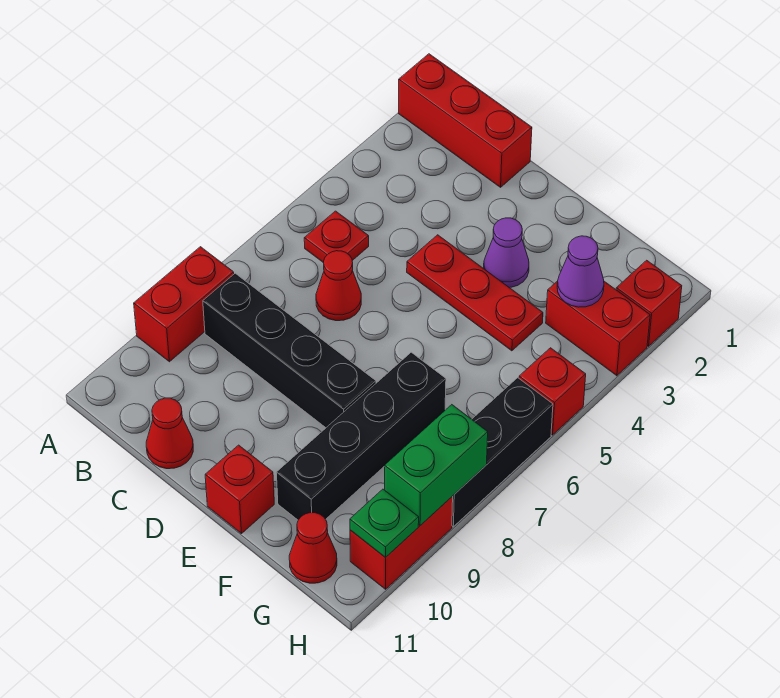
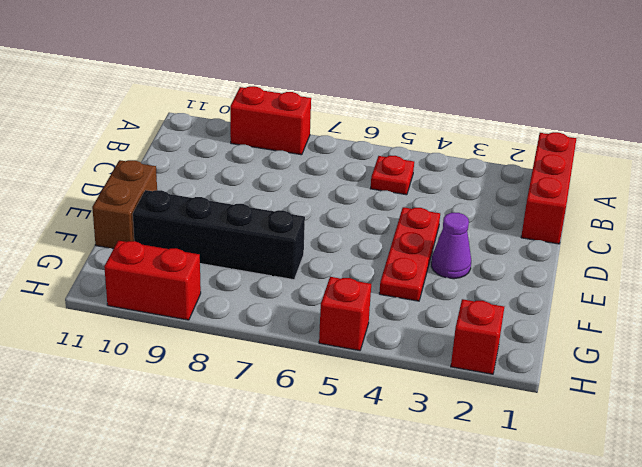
brown 1x2 brick [92,160,157,249] -> red 1x1 brick [205,445,274,534]
none -> black 1x4 brick [203,273,376,428]
none -> red 1x1 cone [316,251,361,321]
none -> red 1x1 cone [146,398,193,469]

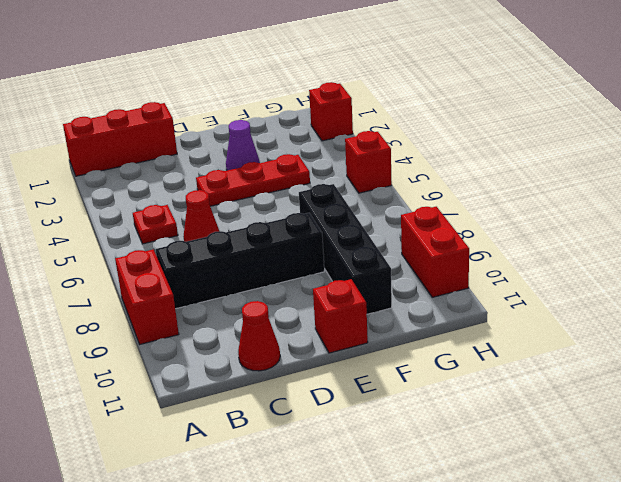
none -> red 1x2 brick [546,281,650,376]
none -> red 1x1 cone [289,513,337,583]
none -> black 1x3 brick [452,378,553,527]

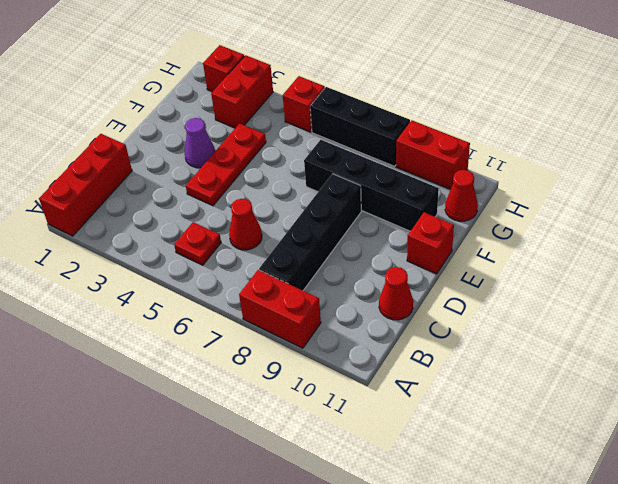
none -> purple 1x1 cone [557,236,604,307]
none -> green 1x2 brick [385,405,488,525]
none -> green 1x1 plate [350,489,419,558]

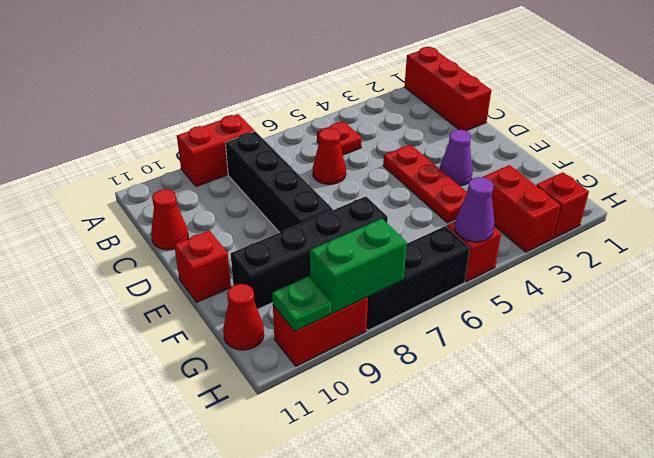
purple 1x1 cone [455,177,494,242] -> purple 1x1 cone moved to [557,236,604,307]

